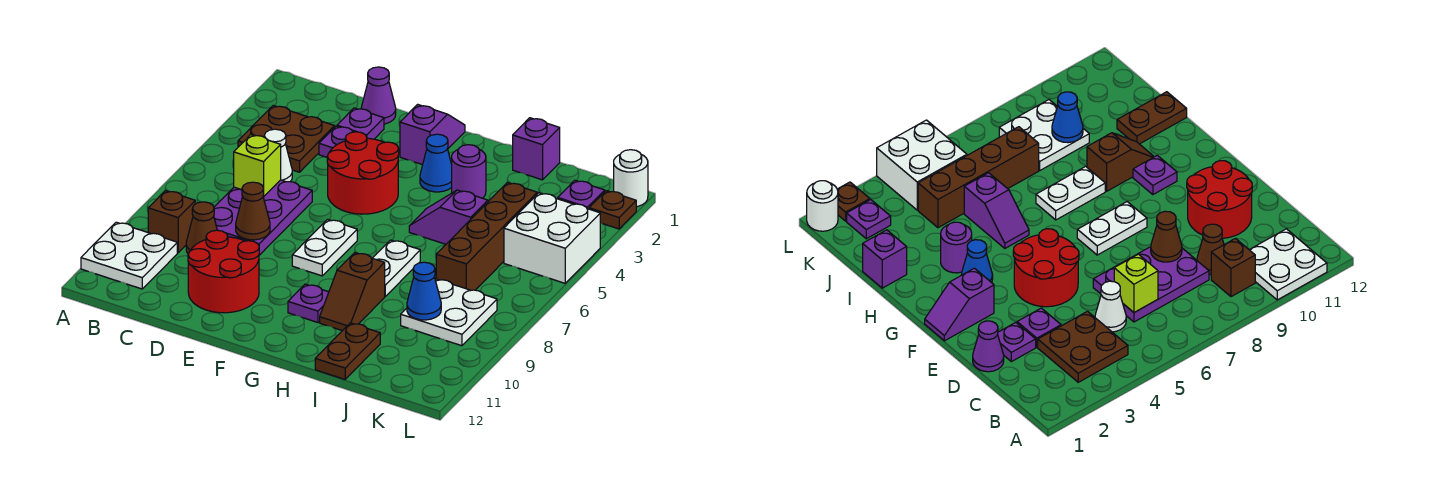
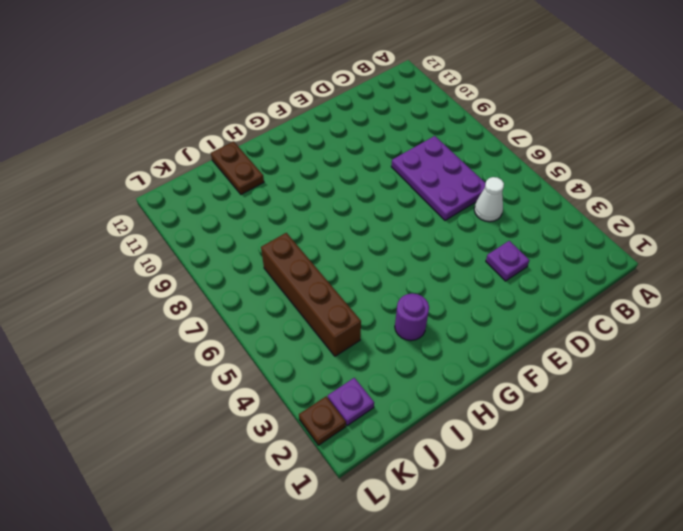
none -> white 2x2 plate [81,222,177,289]
none -> brown 2x2 plate [238,106,335,172]
none -> brown 1x1 brick [148,191,195,253]
none -> brown 1x1 cone [186,202,217,254]

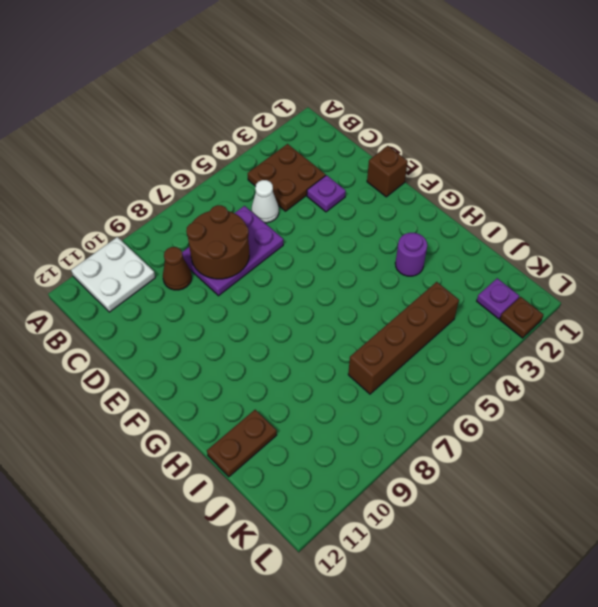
brown 2x2 round brick [186,205,249,279] -> brown 1x1 cone [236,182,270,240]
brown 1x1 brick [367,146,408,197] -> brown 1x1 brick moved to [148,191,195,253]
none -> purple 1x1 cone [361,67,396,124]
none -> purple 1x1 plate [337,108,384,139]
none -> red 2x2 round brick [188,230,259,313]
none -> red 2x2 round brick [327,132,399,214]

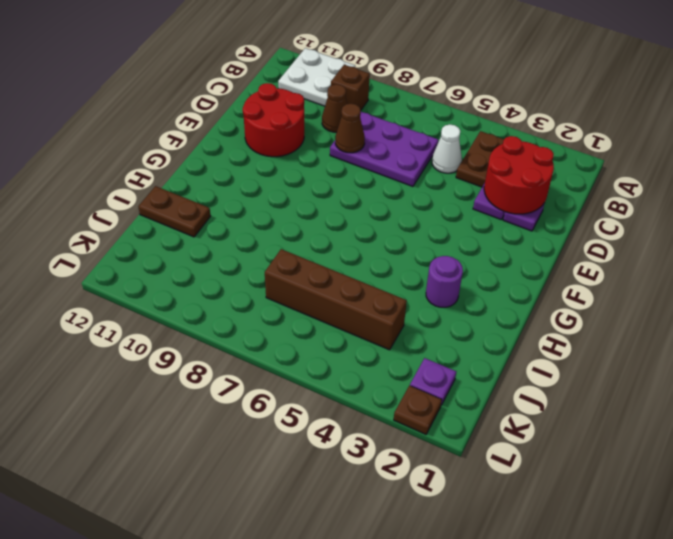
red 2x2 round brick [484,136,554,214] -> red 2x2 round brick moved to [327,132,399,214]
none -> purple 1x1 cone [361,67,396,124]
none -> purple 1x2 slope [400,104,465,165]
none -> white 1x2 plate [292,219,357,276]
none -> blue 1x1 cone [420,134,452,192]

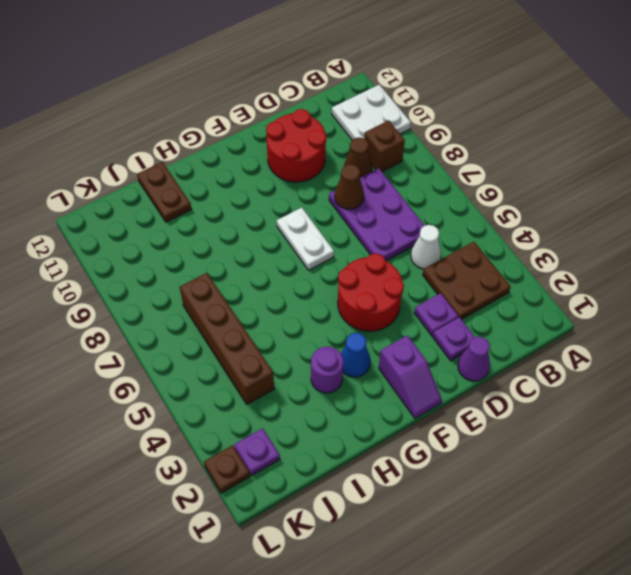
none -> purple 1x1 plate [288,284,329,323]
none -> purple 1x2 slope [409,190,488,244]
none -> white 1x2 plate [373,240,420,296]
none -> brown 1x2 slope [320,253,385,331]

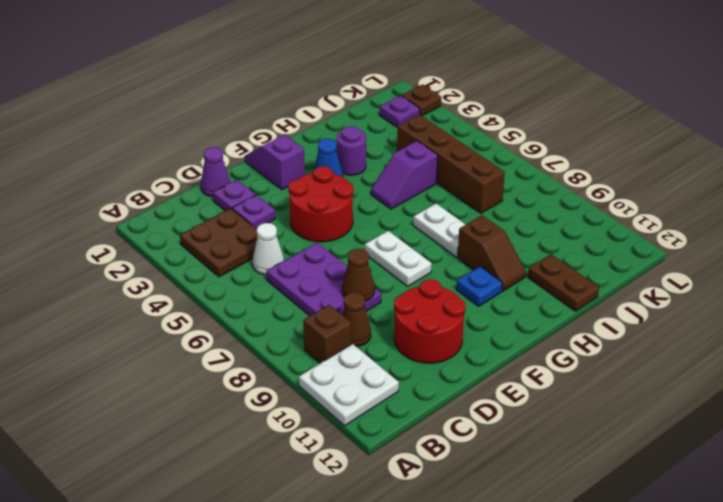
blue 1x1 plate [456,266,502,306] -> purple 1x1 plate [288,284,329,323]
none -> purple 1x1 brick [513,118,560,180]
none -> white 2x2 plate [401,279,497,346]
none -> white 2x2 brick [504,193,600,283]
none -> white 1x1 round brick [614,150,648,207]

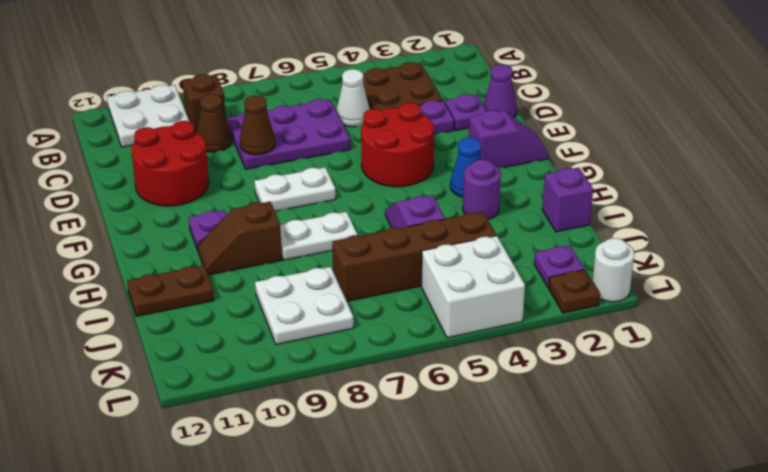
none -> lime 1x1 brick [234,135,281,197]
none -> blue 1x1 cone [407,262,441,320]

